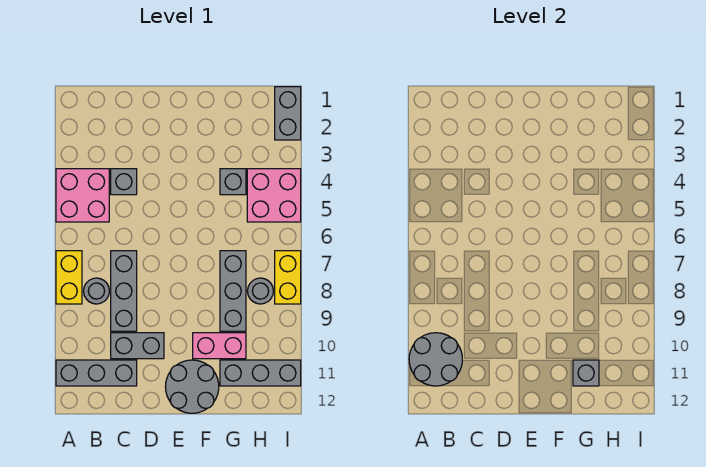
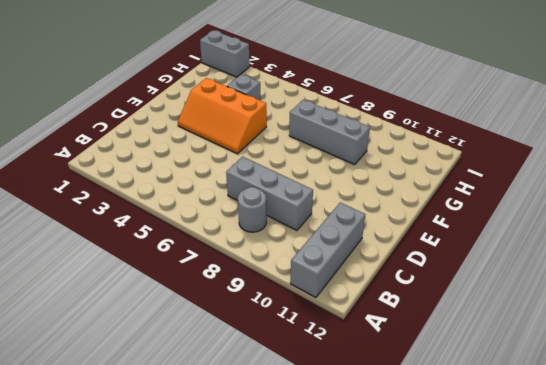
orange 2x3 slope [178,78,267,154] -> none
none -> pink 2x2 brick [56,169,109,222]
none -> yellow 1x2 brick [56,251,82,304]
none -> grey 1x1 brick [111,169,137,195]

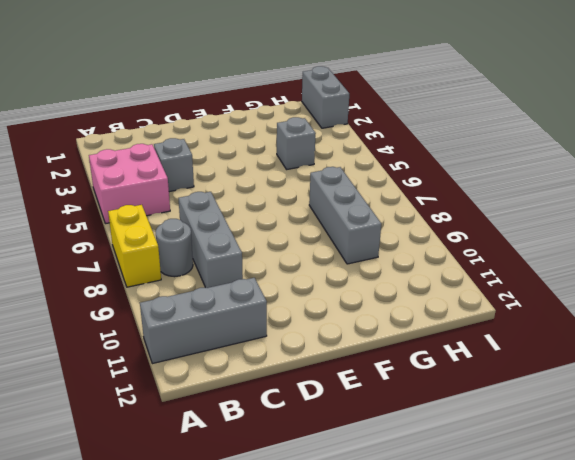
none -> grey 1x2 brick [111,333,164,359]
none -> grey 2x2 round brick [165,360,219,413]
none -> pink 1x2 brick [193,333,246,359]

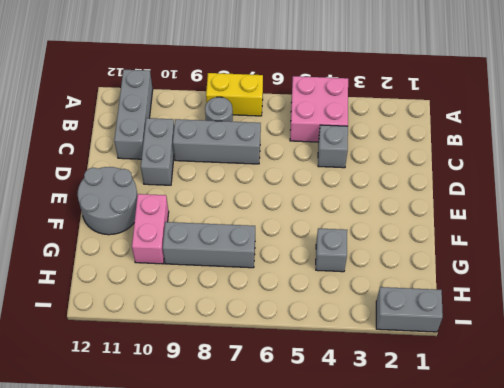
none -> grey 1x3 brick [220,360,301,386]
none -> pink 2x2 brick [247,169,301,222]
none -> grey 1x1 round brick [248,278,273,304]

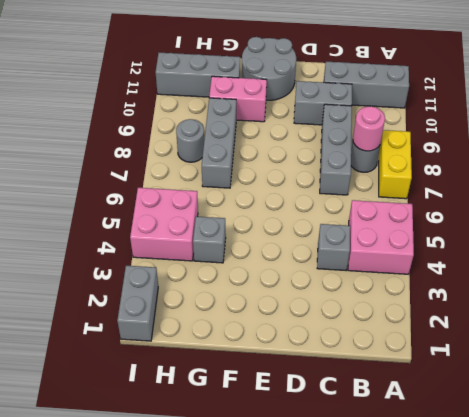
pink 1x1 round brick [353,106,385,151] -> none
none -> yellow 1x2 brick [275,251,301,304]
none -> grey 2x2 round brick [409,333,462,386]
none -> grey 1x1 brick [573,360,599,386]

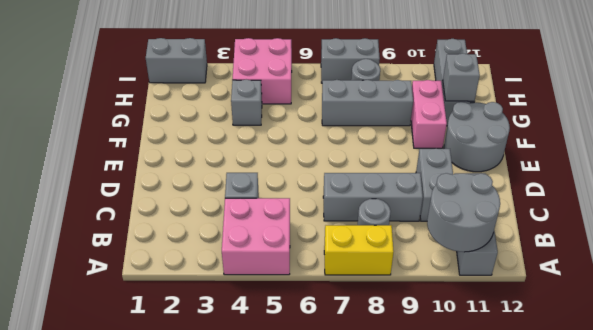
grey 1x2 brick [321,38,380,83] -> yellow 1x2 brick [275,251,301,304]

